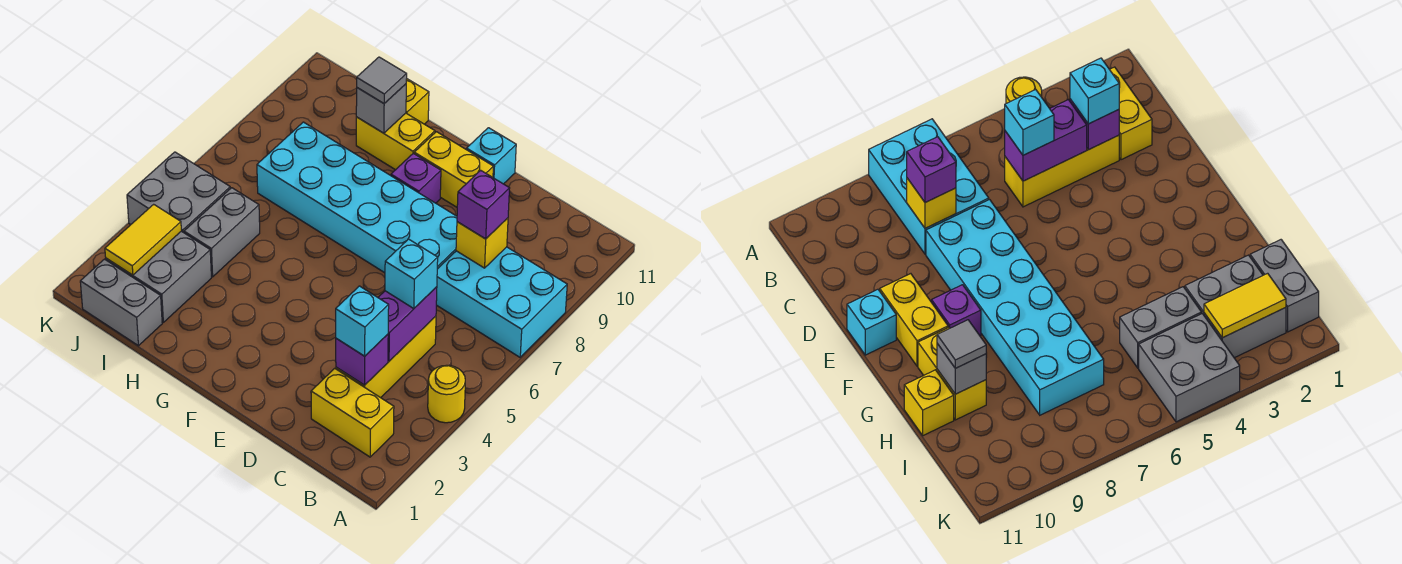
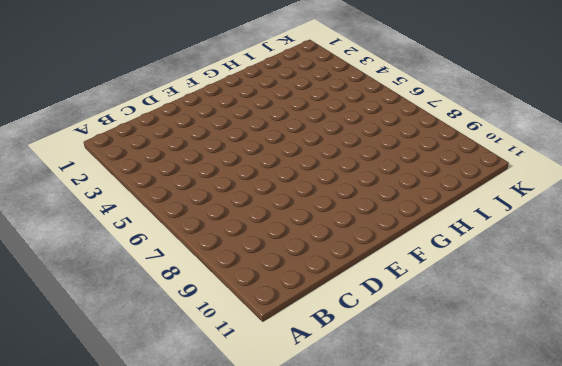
none -> yellow 1x1 round brick [428,365,465,423]
none -> cyan 2x3 brick [436,247,567,357]
none -> yellow 1x2 brick [311,368,394,457]

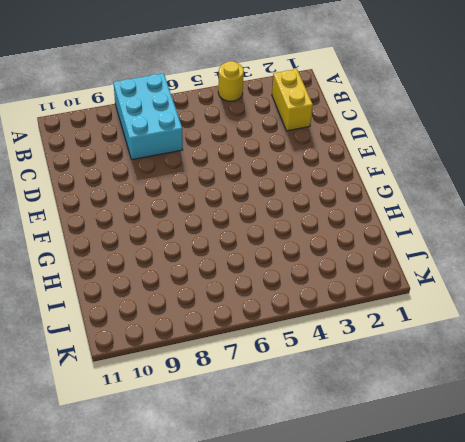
none -> yellow 1x3 brick [336,316,436,398]
none -> cyan 2x6 brick [257,122,457,273]
none -> yellow 1x2 brick [414,132,493,207]

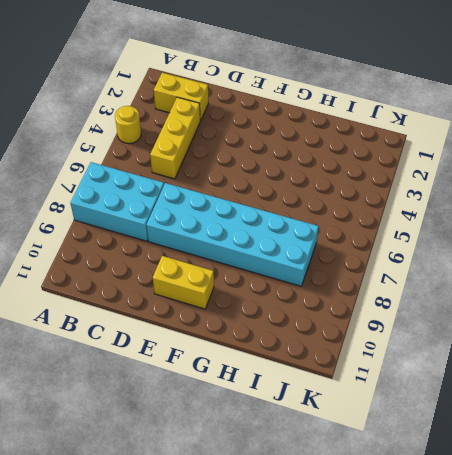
none -> cyan 1x1 brick [467,128,516,184]
none -> purple 1x1 brick [391,153,441,203]
none -> yellow 1x2 brick [356,113,435,170]

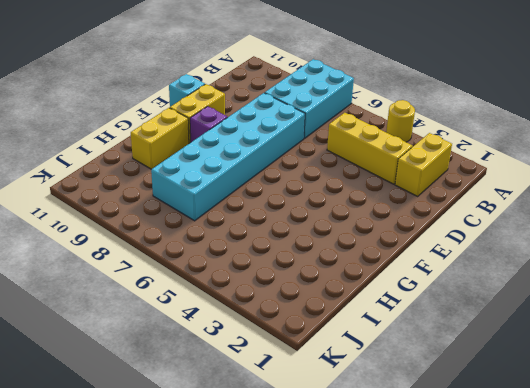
none -> yellow 1x1 brick [406,79,429,124]
none -> grey 1x2 brick [80,259,162,346]
none -> grey 2x2 brick [106,231,211,322]

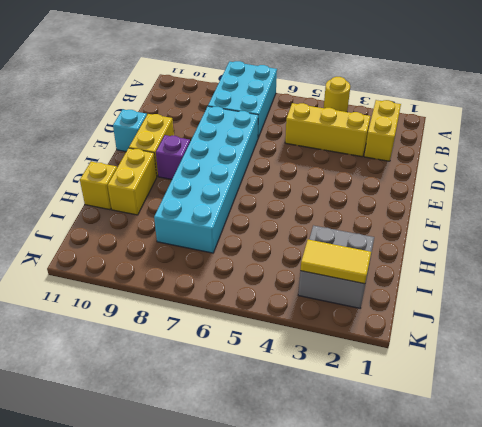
none -> grey 1x2 brick [80,259,162,346]
none -> grey 1x2 brick [184,188,260,277]
none -> grey 2x2 brick [127,152,230,233]

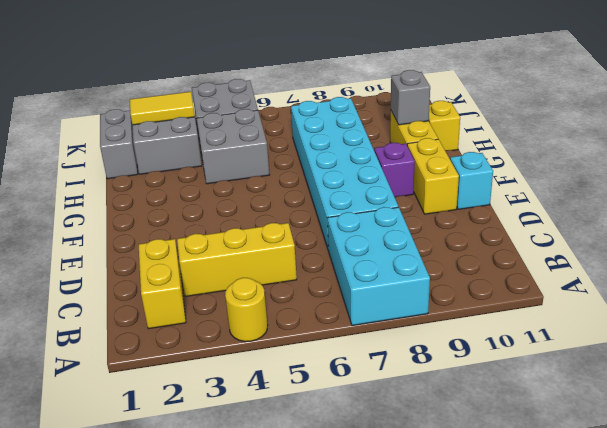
grey 2x2 brick [197,109,269,184] -> grey 1x2 brick [184,188,260,277]
none -> purple 1x1 brick [336,334,388,385]
none -> purple 1x2 brick [378,287,437,361]
none -> yellow 1x1 brick [456,218,508,268]

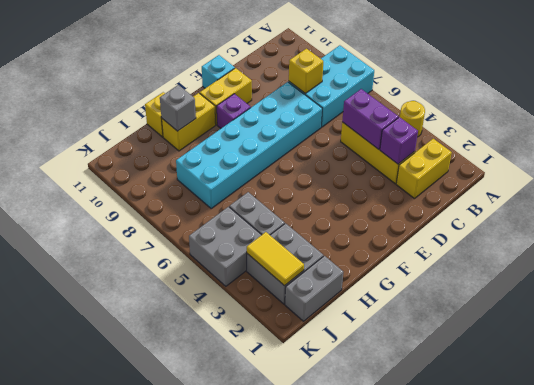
none -> cyan 1x1 brick [336,286,389,356]
none -> cyan 1x1 brick [385,239,438,309]
none -> purple 1x1 brick [457,170,510,239]

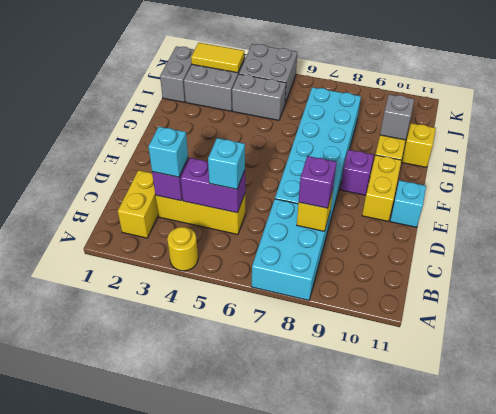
none -> grey 1x1 tile [357,57,407,103]

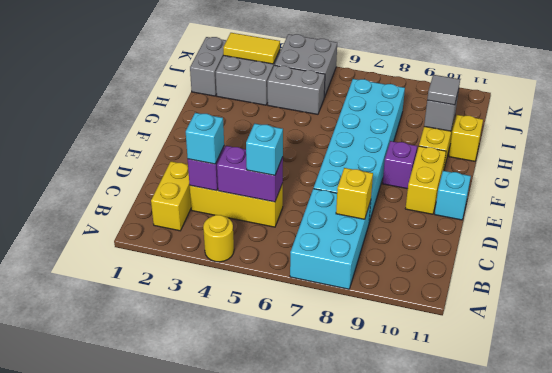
none -> purple 1x1 brick [457,170,510,239]

